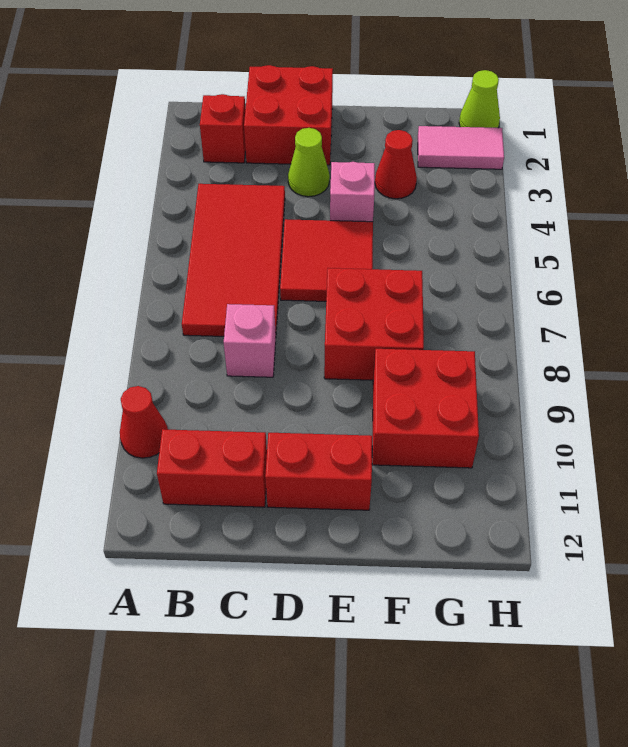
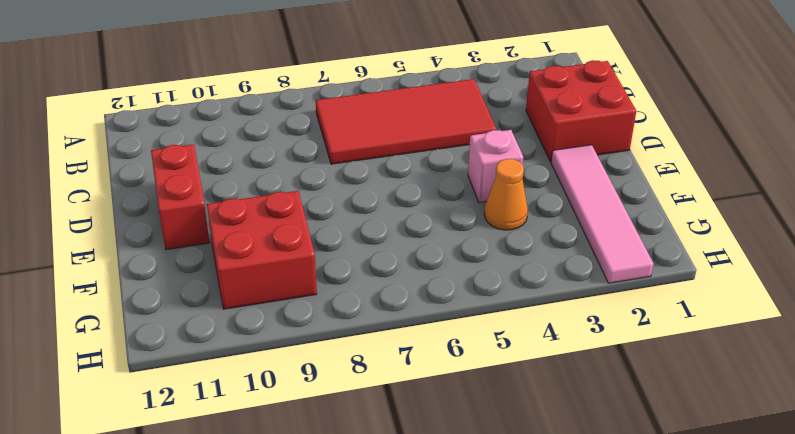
pink 1x4 tile [551,145,653,283] -> pink 1x2 tile [418,126,504,169]
orange 1x1 cone [484,159,528,230] -> none
none -> red 1x1 cone [120,386,168,458]
none -> red 1x1 brick [200,94,246,163]
none -> red 1x2 brick [157,429,267,507]

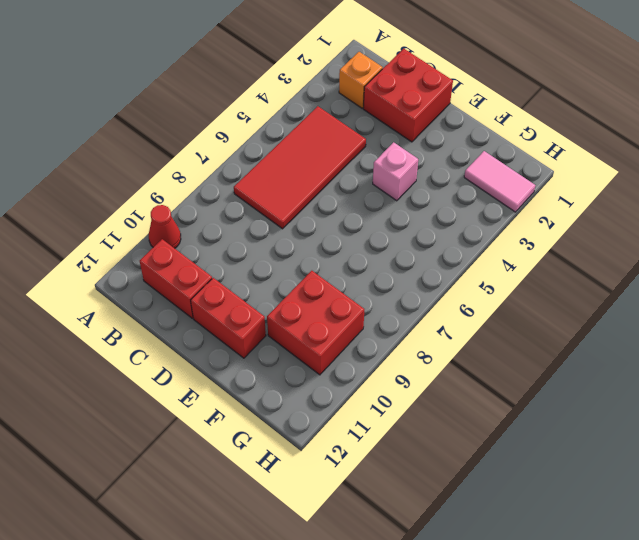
orange 1x1 brick [339,52,383,108] -> red 1x1 brick [200,94,246,163]
none -> pink 1x1 brick [224,304,276,377]
none -> lime 1x1 cone [288,128,330,197]
none -> red 2x2 tile [280,219,373,301]

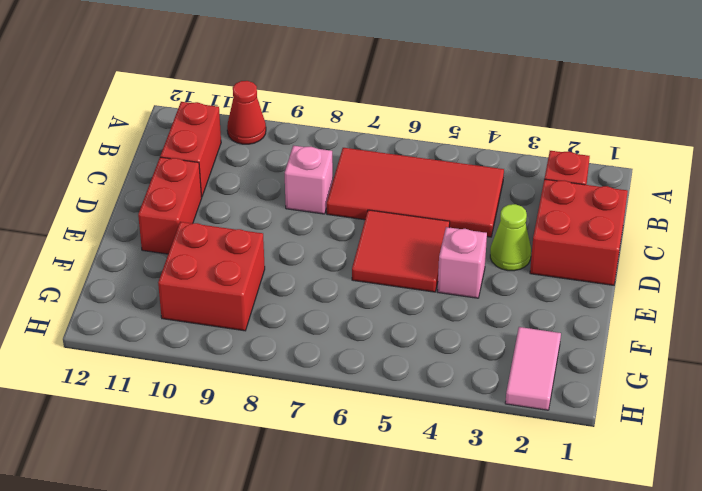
none -> red 2x2 brick [324,268,424,380]
none -> red 1x1 cone [375,130,417,199]
none -> lime 1x1 cone [459,70,500,128]

